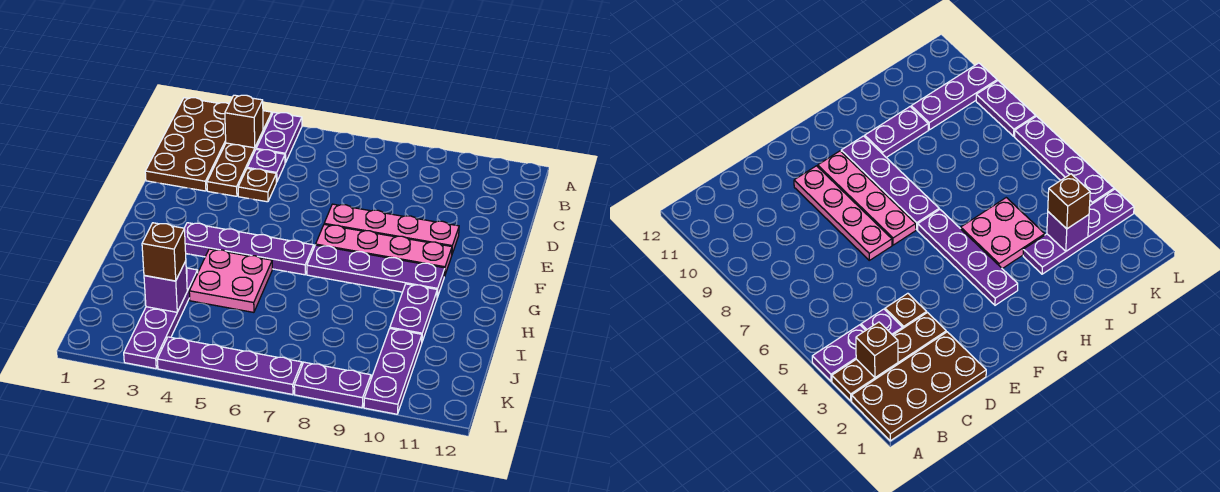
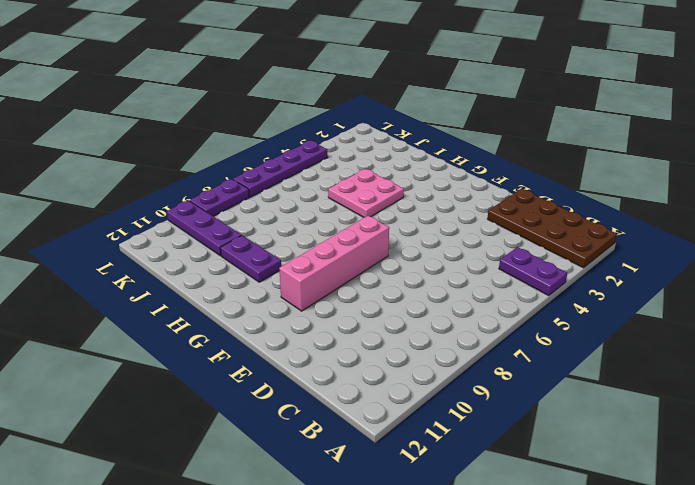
pink 1x4 brick [279,216,389,311] -> pink 1x4 plate [316,224,452,276]
none -> brown 1x4 plate [207,111,272,196]
none -> purple 1x1 plate [247,149,285,182]
none -> brown 1x1 plate [238,169,276,202]

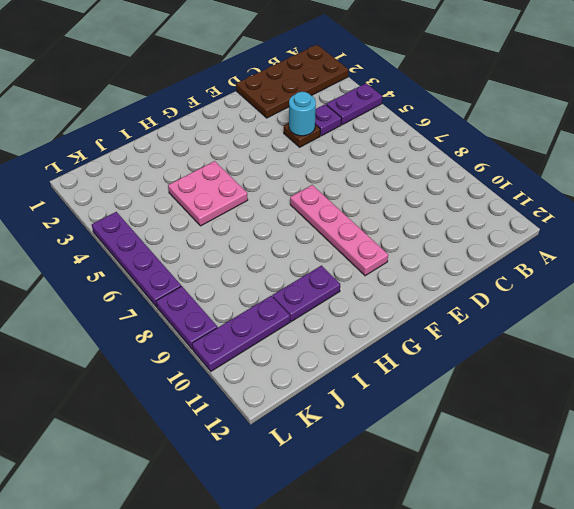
cyan 1x1 round brick [289,92,316,136] -> none
none -> brown 1x4 plate [207,111,272,196]
none -> pink 1x4 plate [324,204,459,254]
none -> purple 1x4 plate [184,223,314,275]

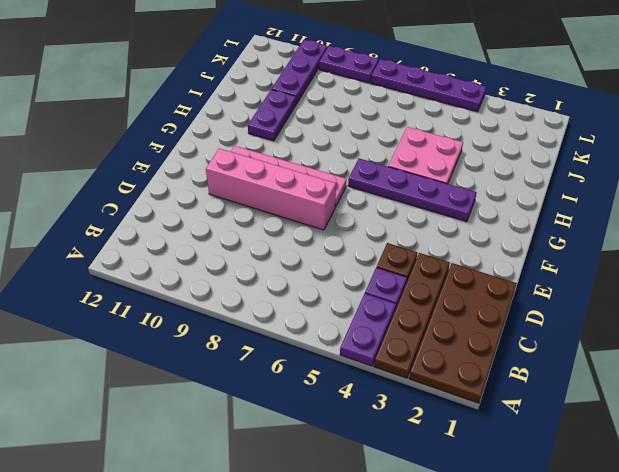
pink 1x4 brick [206,148,336,230] -> pink 1x4 plate [324,204,459,254]
none -> purple 1x4 plate [307,245,445,297]
none -> purple 1x4 plate [124,268,198,369]
none -> brown 1x1 brick [225,95,263,148]

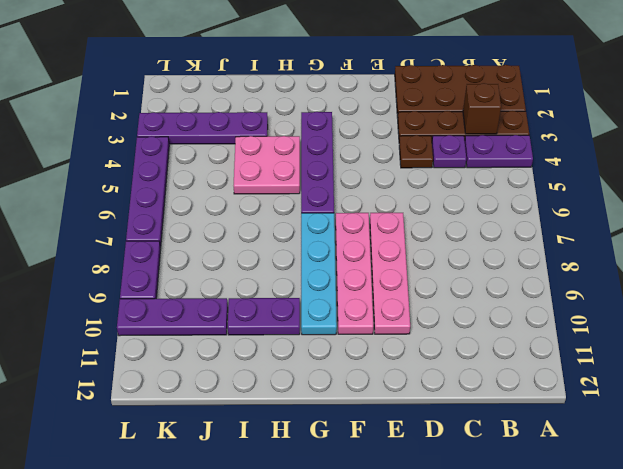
cyan 1x4 plate [301,213,337,335] -> purple 1x4 plate [307,245,445,297]
none -> purple 1x1 brick [144,261,187,312]
none -> brown 1x1 brick [142,223,186,281]

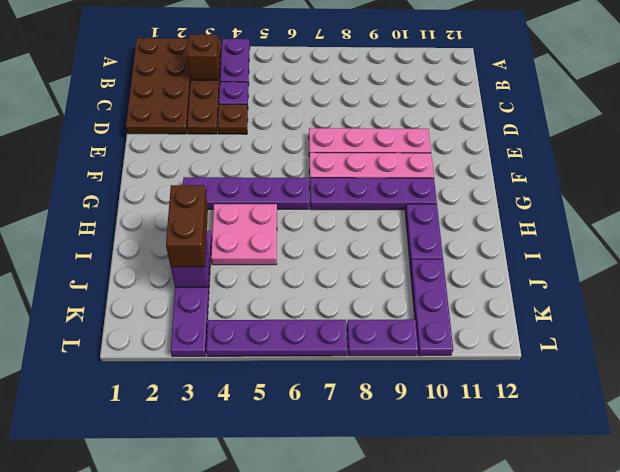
brown 1x2 brick [166,185,208,267] -> brown 1x1 brick [142,223,186,281]

